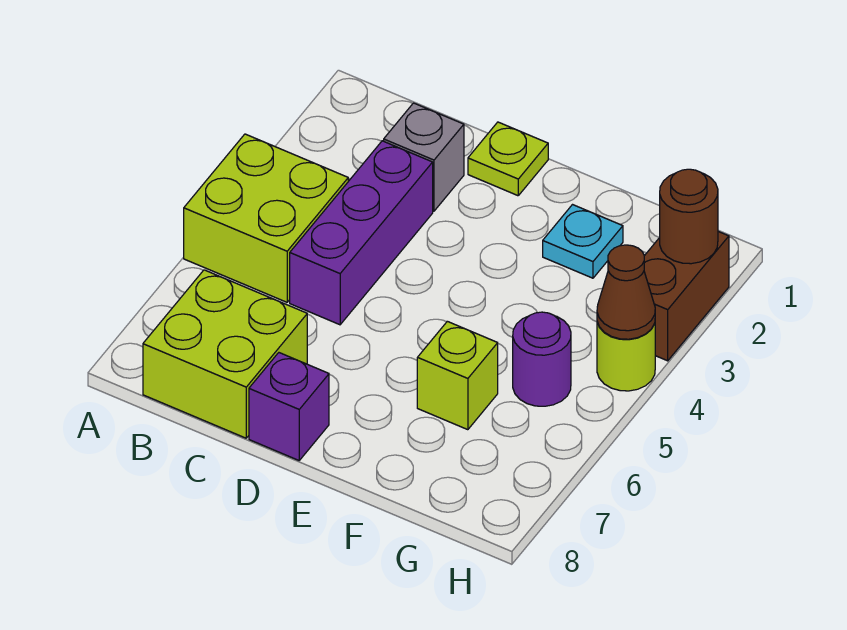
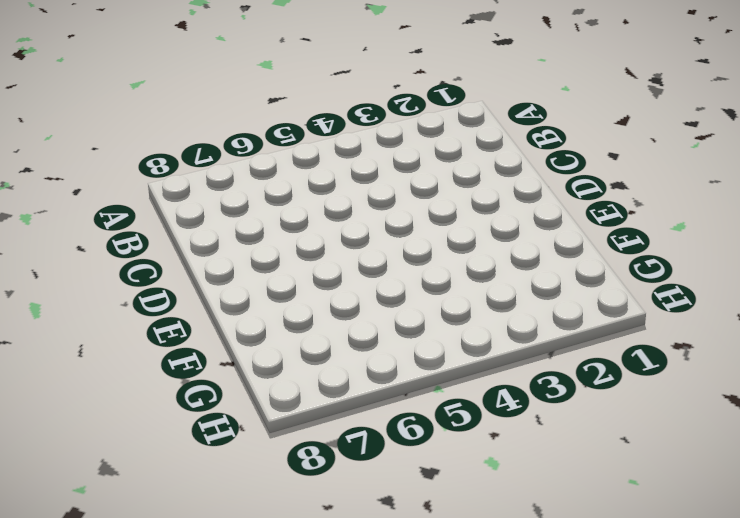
none -> lime 2x2 brick [184,134,348,302]
none -> lime 2x2 brick [143,270,307,438]
none -> grey 1x1 brick [384,103,464,211]

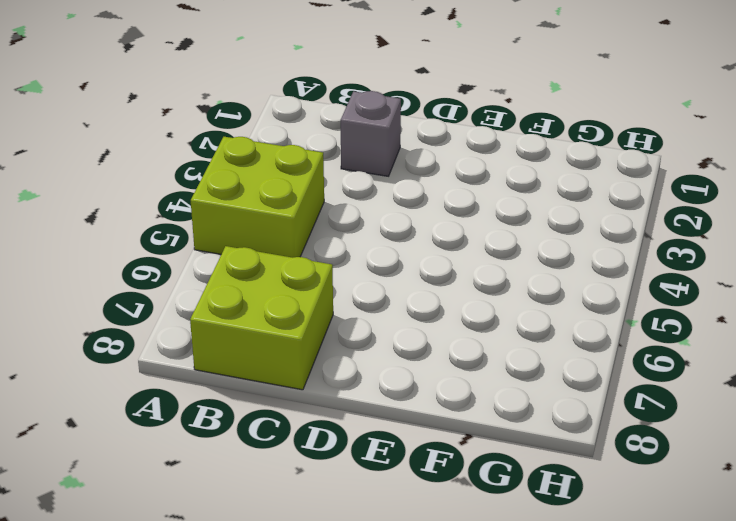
none -> purple 1x3 brick [290,141,433,325]
none -> lime 1x1 plate [468,122,548,196]
none -> purple 1x1 brick [249,353,329,460]

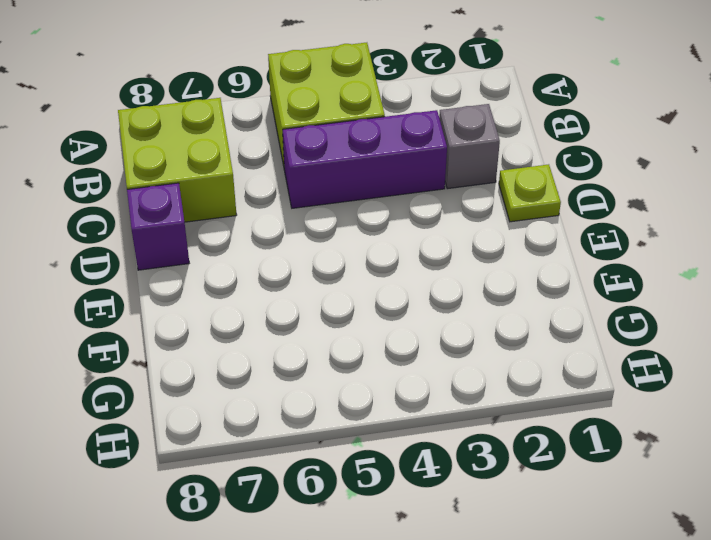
none -> cyan 1x1 plate [543,205,623,278]
none -> lime 1x1 brick [417,321,498,430]
none -> purple 1x1 round brick [513,312,571,406]

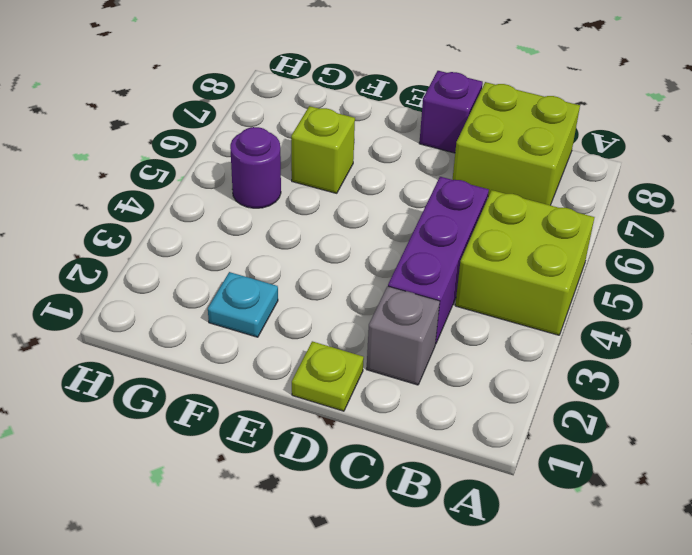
none -> brown 1x2 brick [644,232,729,361]
none -> lime 1x1 round brick [597,322,655,391]
none -> brown 1x1 round brick [660,169,718,264]

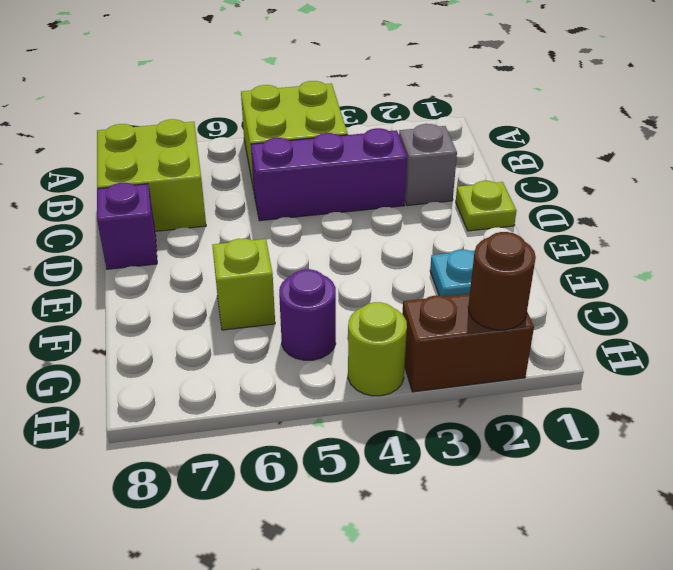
none -> brown 1x1 cone [597,245,655,339]

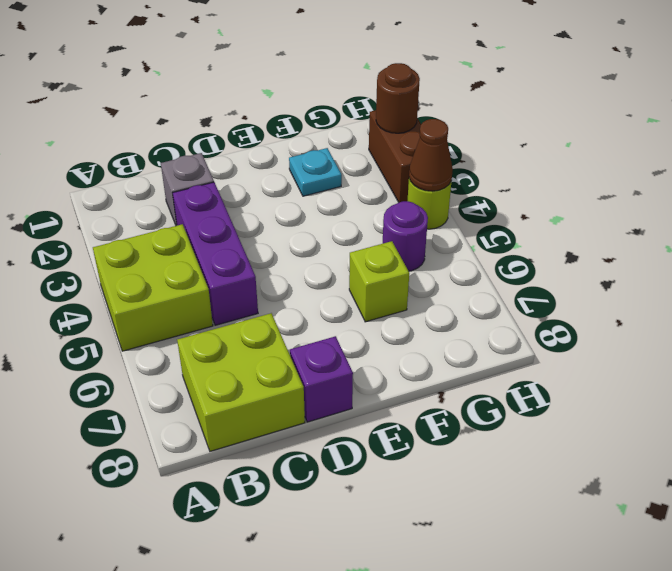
none -> lime 1x1 plate [468,122,548,196]

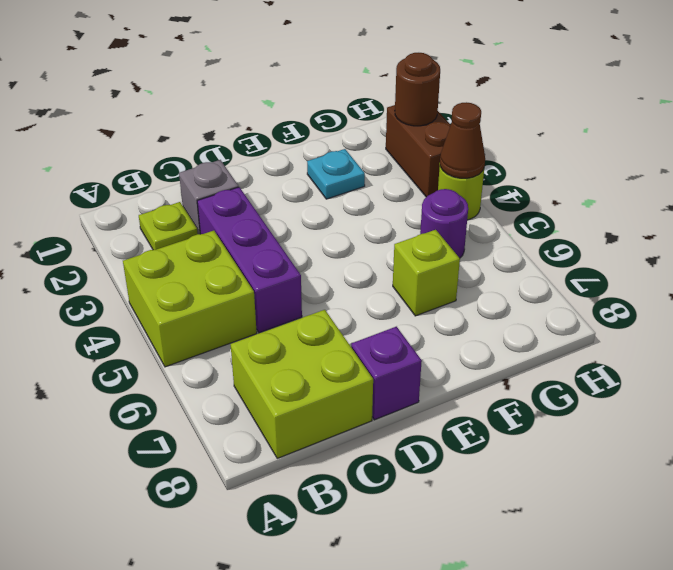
lime 1x1 plate [139,202,198,250] -> lime 1x1 plate moved to [468,122,548,196]

